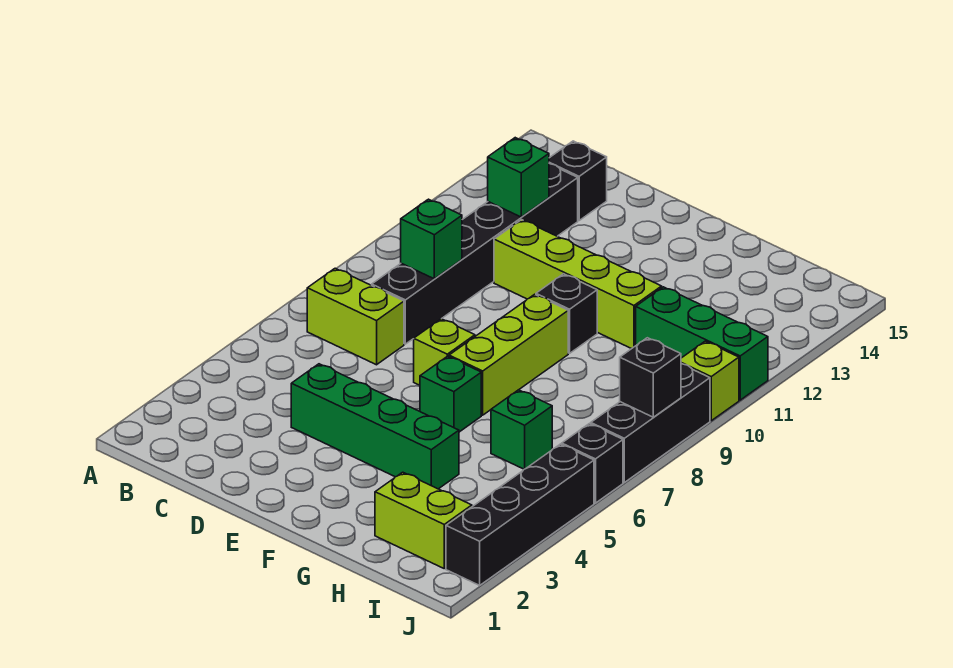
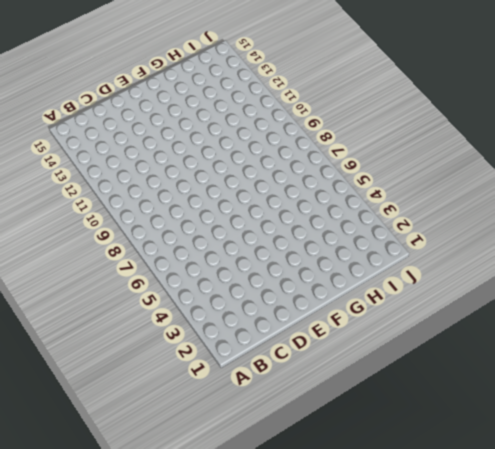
none -> lime 1x2 brick [307,268,404,365]
none -> black 1x6 brick [372,164,578,344]
none -> black 1x1 brick [549,141,607,220]

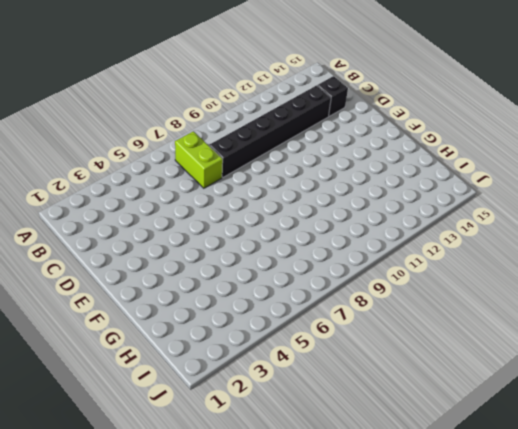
none -> green 1x4 brick [291,364,459,489]
none -> lime 1x4 brick [494,220,662,349]
none -> lime 1x1 brick [414,319,475,385]

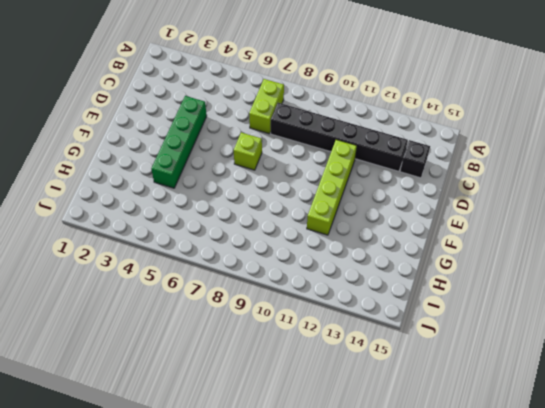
none -> green 1x1 brick [420,356,481,432]
none -> lime 1x3 brick [449,294,568,415]
none -> black 1x1 brick [536,274,597,353]

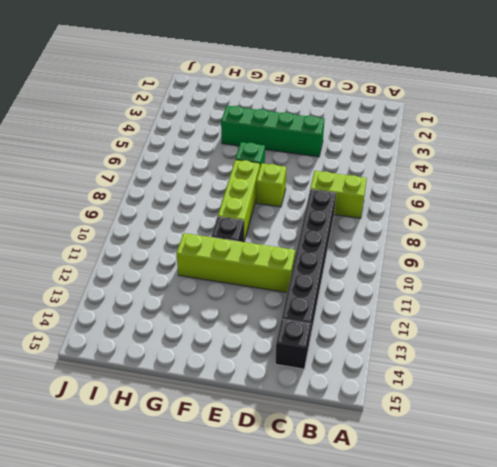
none -> lime 1x2 brick [375,472,472,568]
none -> green 1x1 brick [491,390,552,469]
none -> green 1x3 brick [636,287,768,400]

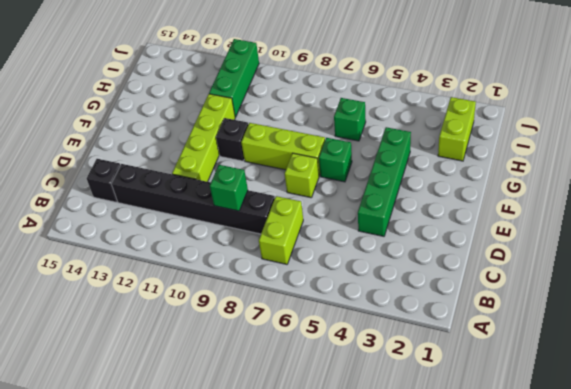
none -> black 1x4 brick [446,444,594,585]
none -> black 1x1 brick [562,424,623,503]
none -> black 1x3 brick [591,364,710,482]

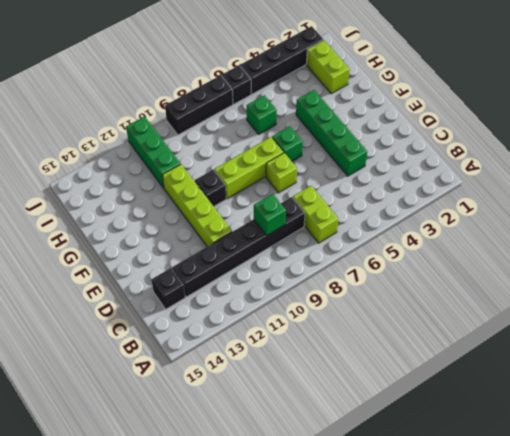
none -> lime 1x1 brick [681,341,739,421]
none -> green 1x1 brick [488,138,549,217]
none -> black 1x1 brick [620,338,681,417]

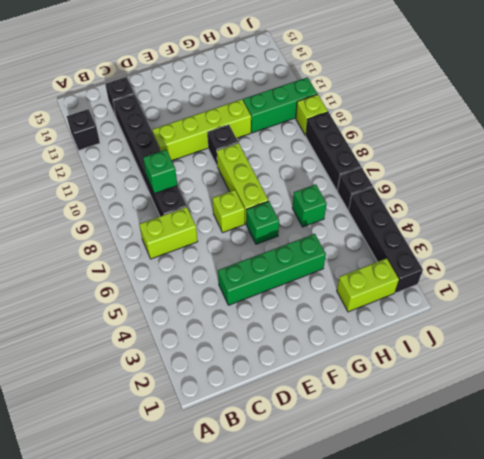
black 1x1 brick [67,109,100,151] -> black 1x1 brick moved to [620,338,681,417]
none -> green 1x1 brick [488,138,549,217]

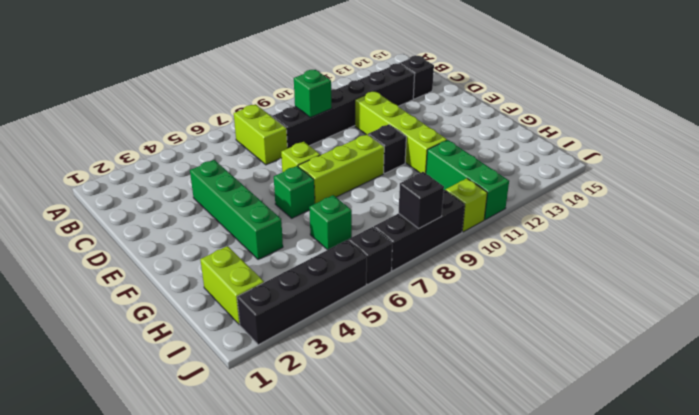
none -> green 1x1 brick [488,138,549,217]

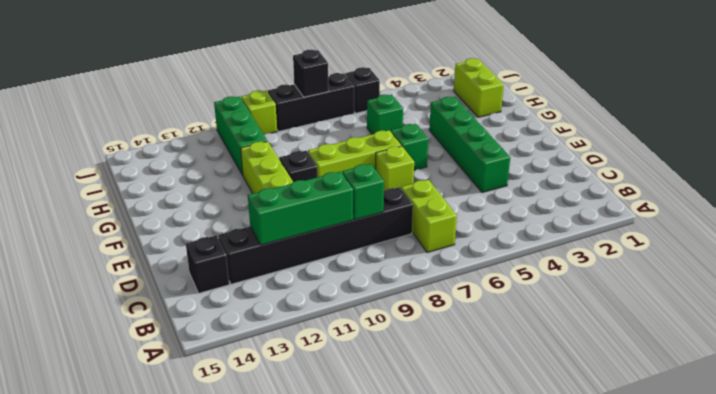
green 1x3 brick [248,171,353,245] -> green 1x1 brick [488,138,549,217]
none -> black 1x4 brick [446,444,594,585]

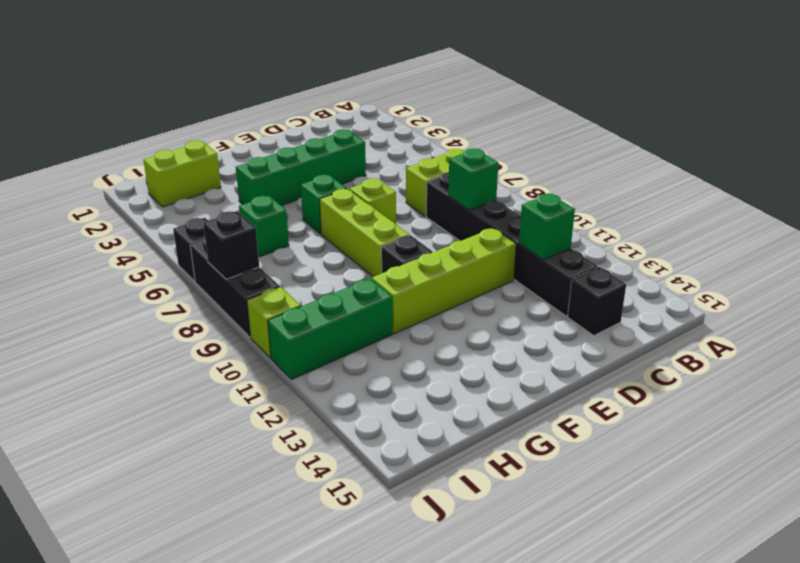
none -> black 1x4 brick [446,444,594,585]

